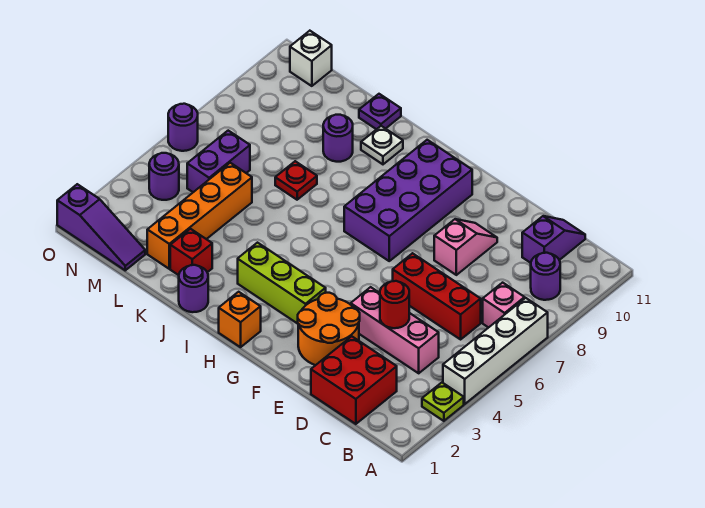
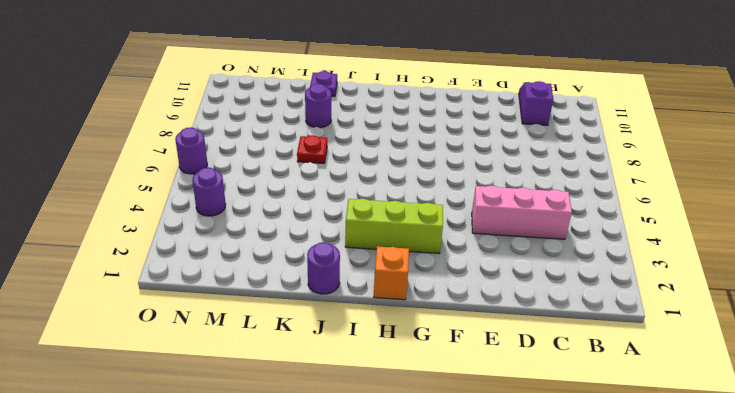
none -> lime 1x1 plate [422,383,464,421]
none -> white 1x4 brick [443,298,548,404]
none -> pink 1x1 brick [483,283,525,328]

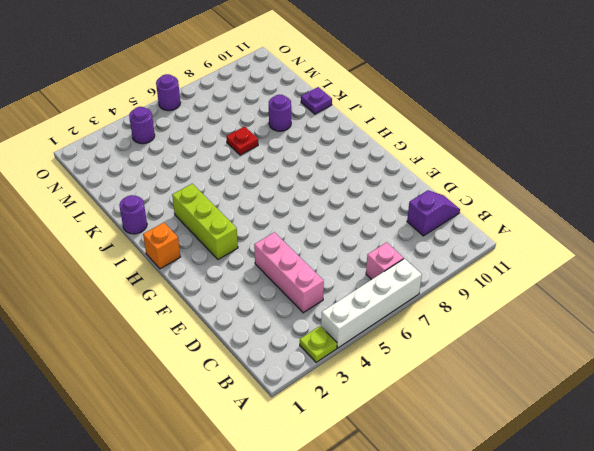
none -> purple 1x1 round brick [531,253,560,300]
none -> red 2x2 brick [311,336,397,424]
none -> red 1x3 brick [393,253,481,339]

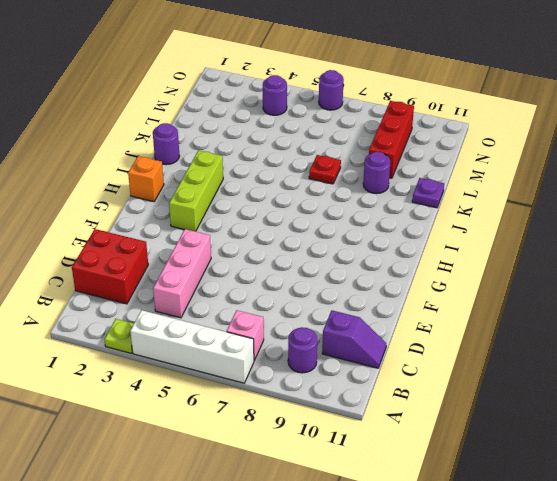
red 1x3 brick [369,101,414,178] -> red 1x3 brick moved to [393,253,481,339]
none -> orange 2x2 round brick [298,293,360,365]
none -> pink 1x2 slope [434,219,497,275]
none -> purple 2x4 brick [344,140,472,261]

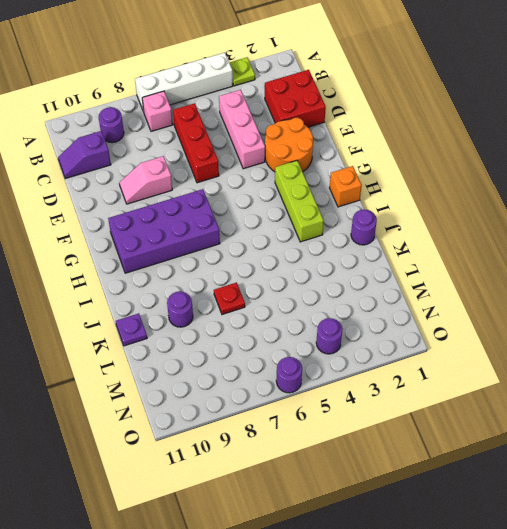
none -> white 1x1 plate [361,126,403,164]
none -> red 1x1 brick [170,229,212,275]
none -> orange 1x4 brick [147,163,252,269]

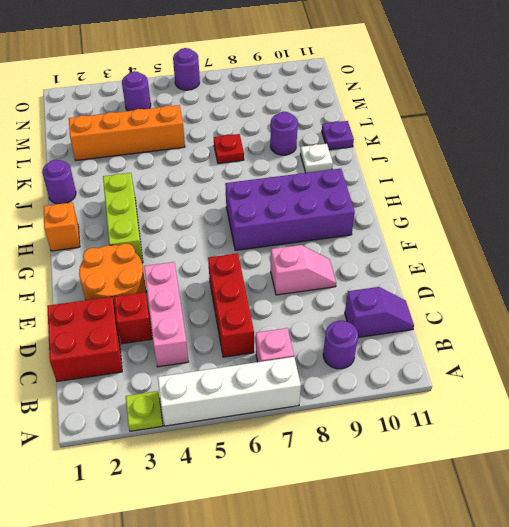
red 1x1 brick [114,292,152,344] -> red 1x1 brick moved to [170,229,212,275]
none -> purple 1x3 slope [57,184,145,270]
none -> purple 1x2 brick [187,131,250,192]
none -> white 1x1 brick [290,31,332,86]

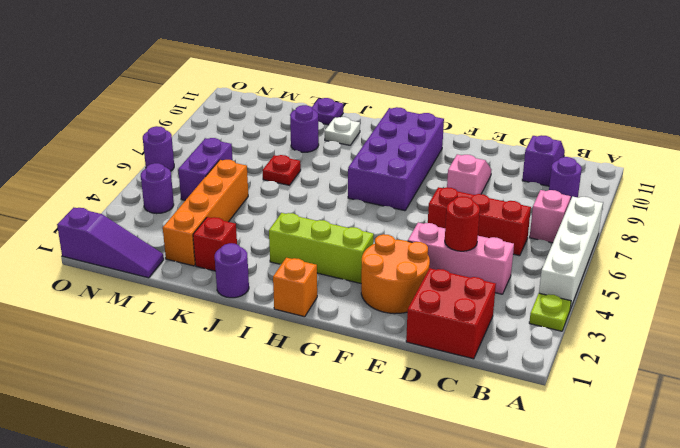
none -> white 1x1 brick [290,31,332,86]

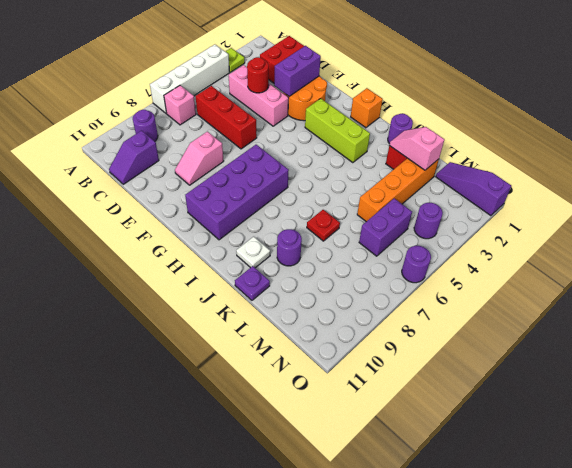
purple 1x2 brick [274,46,321,96] -> none
pink 1x2 slope [389,127,444,170] -> none
none -> white 1x1 brick [290,31,332,86]

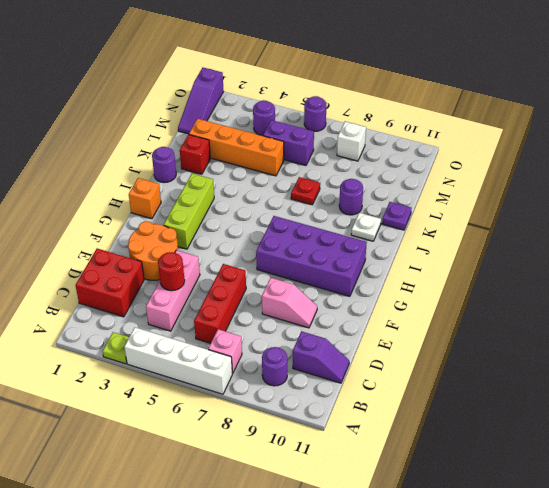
white 1x1 brick [337,122,366,161] -> white 1x1 brick moved to [290,31,332,86]

